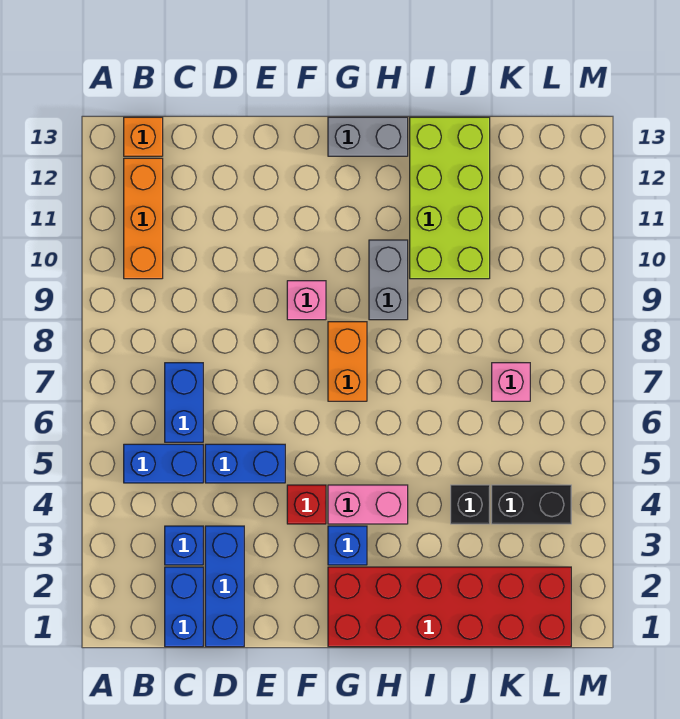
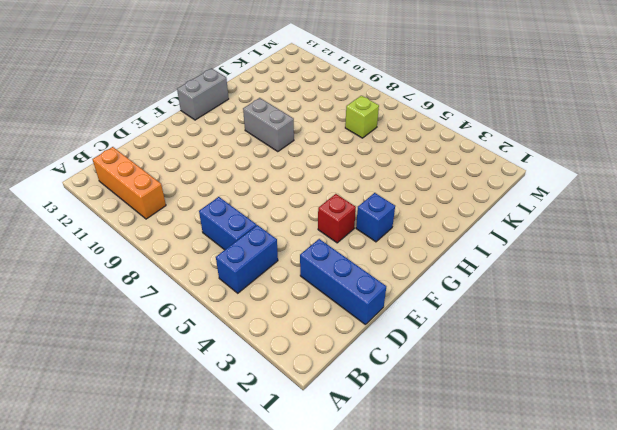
lime 1x1 brick [345,96,379,138] -> pink 1x1 brick [492,363,530,401]
none -> orange 1x1 brick [124,117,163,156]
none -> blue 1x2 brick [165,567,203,647]
none -> blue 1x1 brick [165,526,203,565]

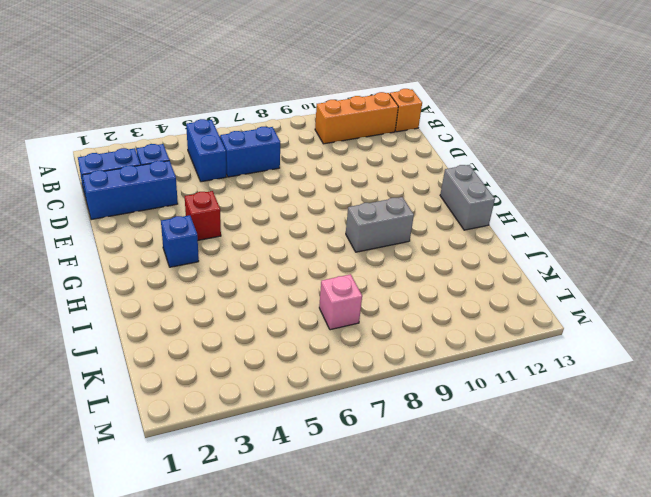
none -> blue 1x2 brick [205,444,285,483]
none -> pink 1x1 brick [287,281,326,320]
none -> red 2x6 brick [328,567,571,647]

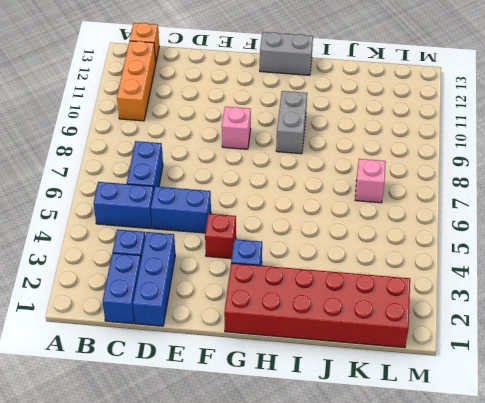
none -> pink 1x2 brick [328,485,408,524]
none -> orange 1x2 brick [328,322,367,401]
none -> lime 2x4 brick [410,117,490,279]

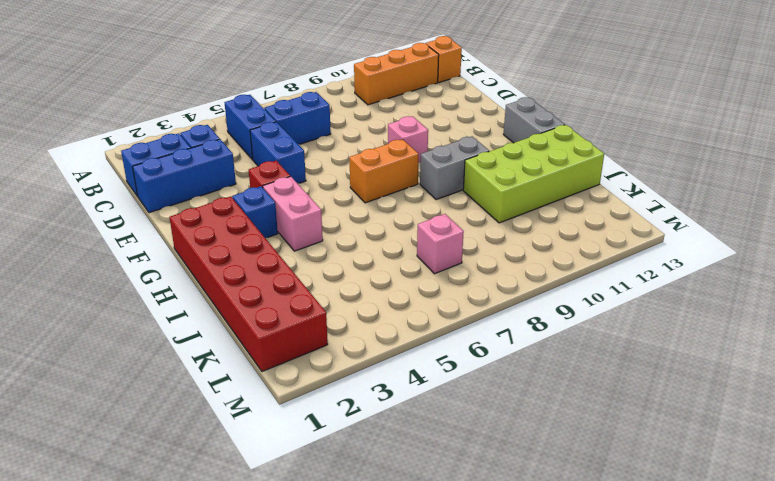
none -> black 1x1 brick [451,485,490,524]
none -> black 1x2 brick [492,485,571,524]

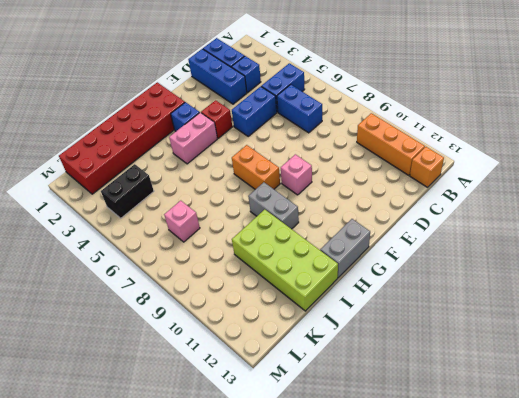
none -> black 1x1 brick [451,485,490,524]

